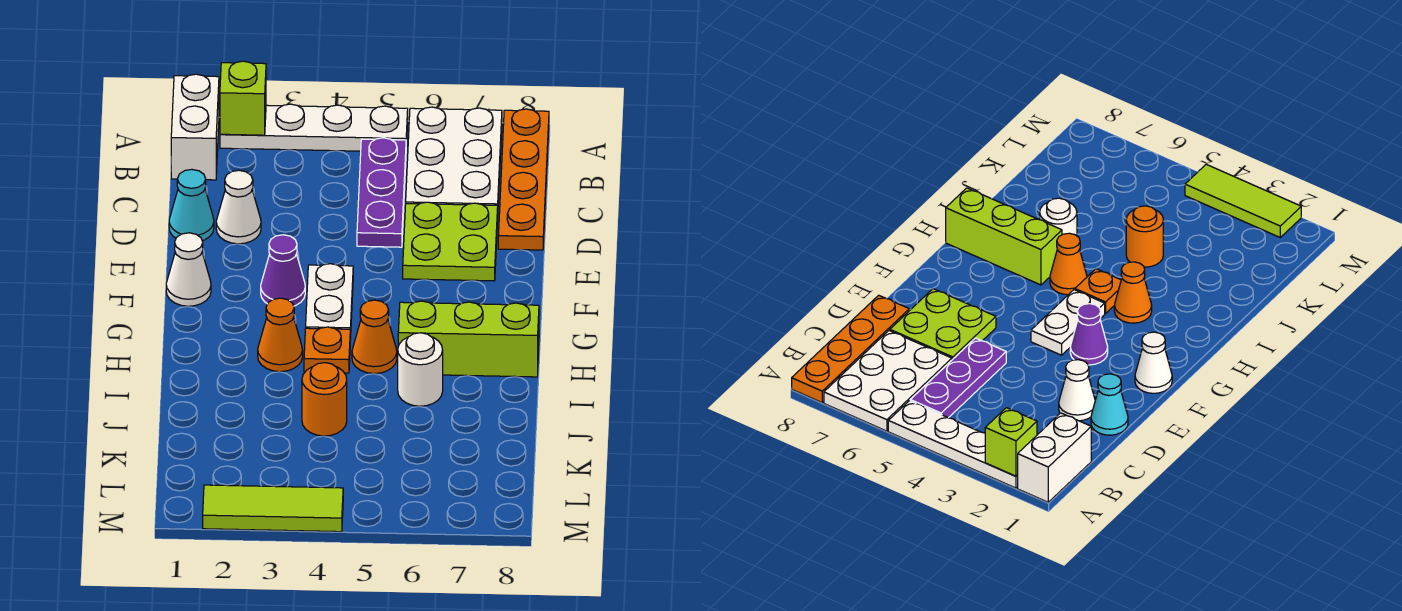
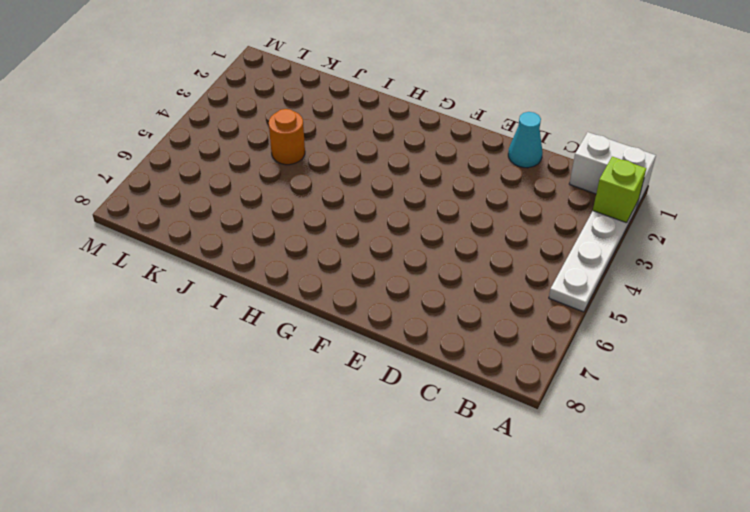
none -> white 2x3 plate [406,107,502,205]
none -> orange 1x4 plate [498,109,549,250]
none -> purple 1x3 plate [357,138,406,247]

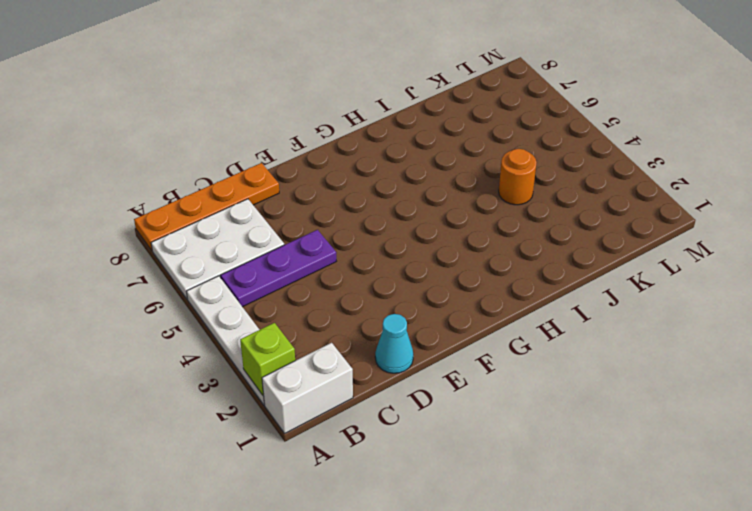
none -> white 1x1 cone [216,170,261,244]
none -> lime 2x2 plate [403,202,498,281]
none -> white 1x1 cone [166,233,211,306]

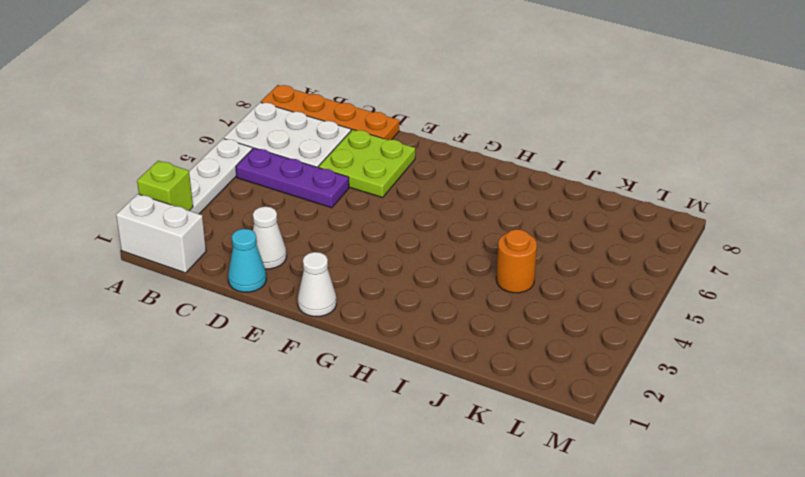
none -> purple 1x1 cone [261,235,305,306]
none -> white 1x2 plate [306,264,353,340]
none -> orange 1x1 cone [258,298,303,372]

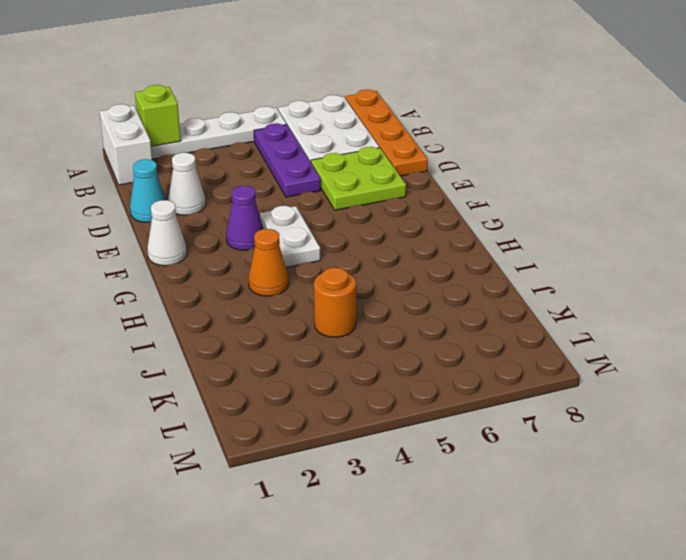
none -> orange 1x1 plate [304,327,350,373]
none -> orange 1x1 cone [352,300,397,374]
none -> lime 1x3 brick [398,301,539,377]

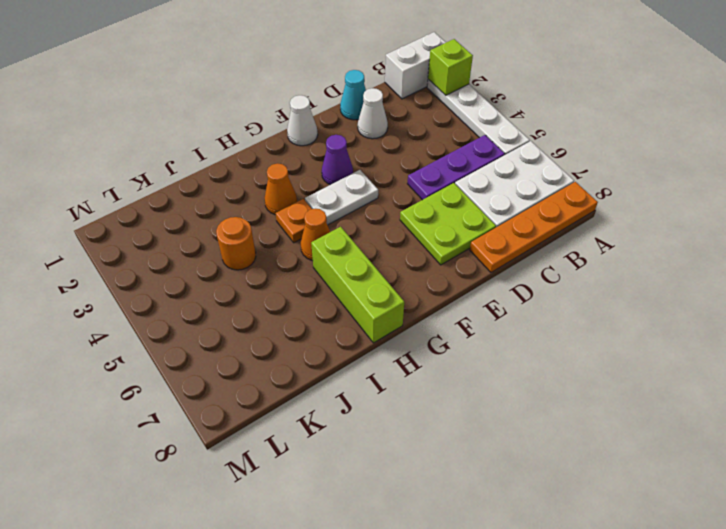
none -> white 1x1 round brick [398,333,443,406]
none -> lime 1x3 tile [203,485,343,532]

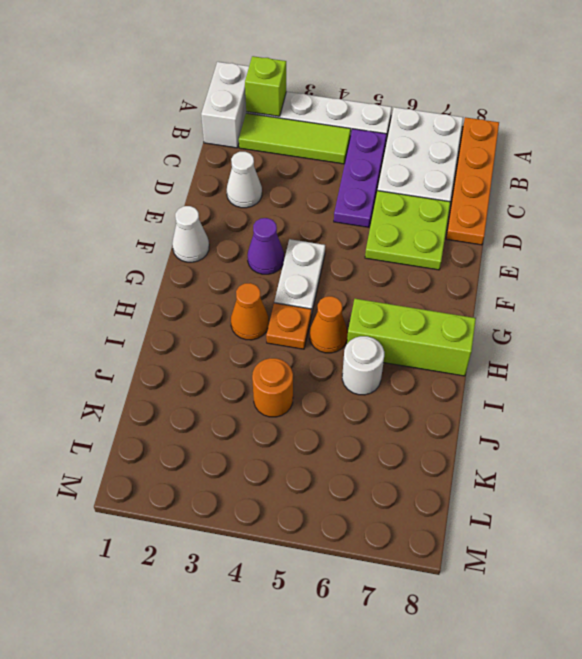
lime 1x3 tile [239,113,351,164] -> lime 1x3 tile moved to [203,485,343,532]
none -> cyan 1x1 cone [169,169,214,241]

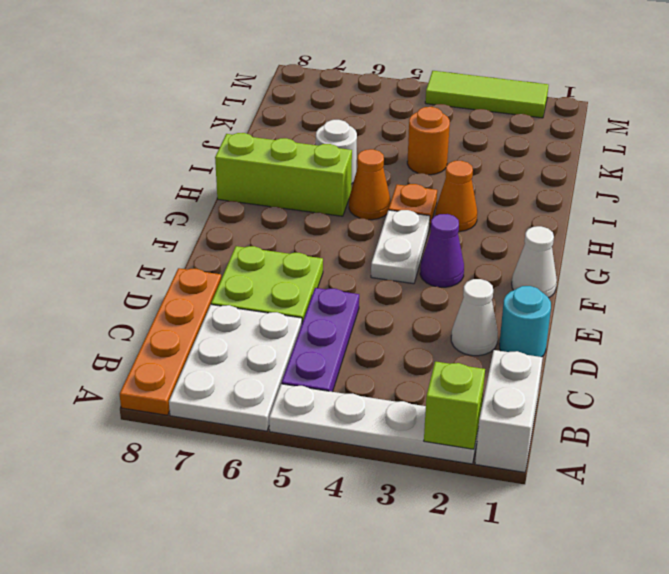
cyan 1x1 round brick [499,286,551,357] -> cyan 1x1 cone [169,169,214,241]

